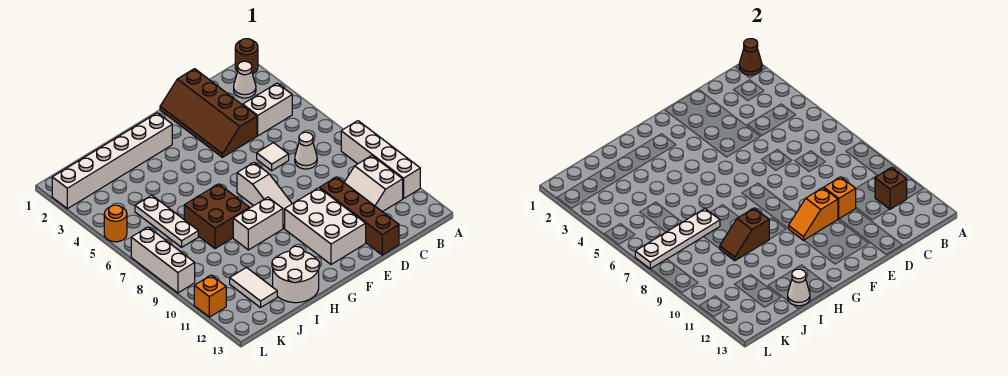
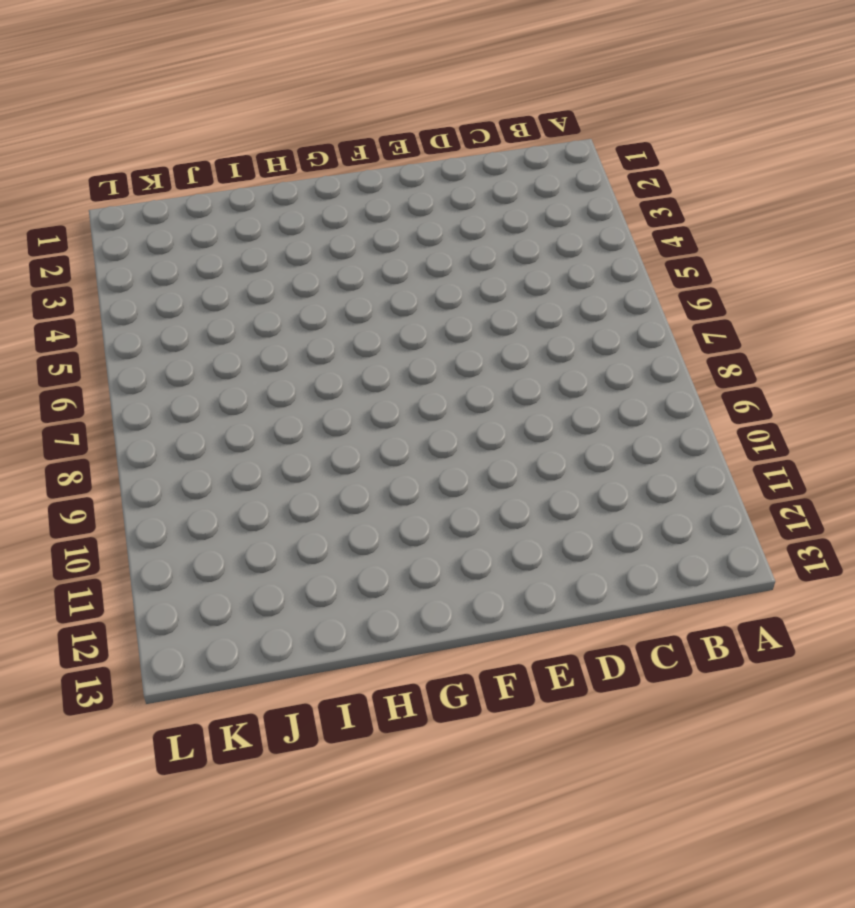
none -> brown 1x1 round brick [235,39,258,74]
none -> white 1x4 brick [341,121,420,199]
none -> white 1x1 cone [234,61,256,98]

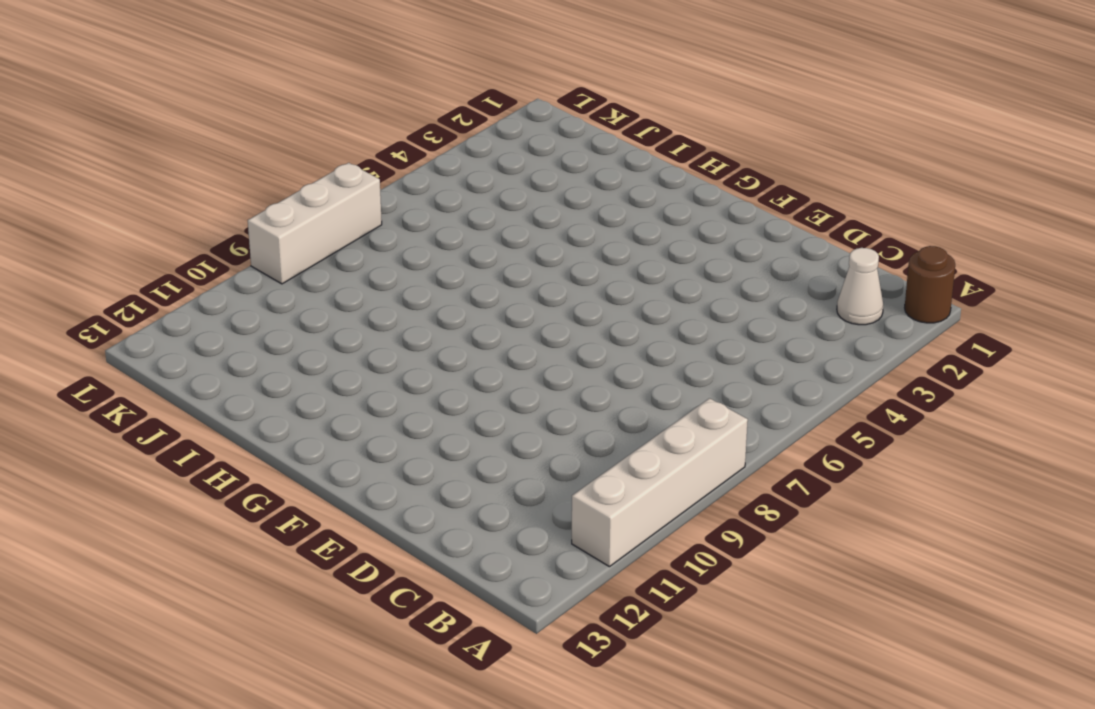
none -> white 1x2 brick [243,83,292,136]
none -> white 2x2 slope [344,156,403,212]
none -> white 1x1 cone [295,132,317,169]

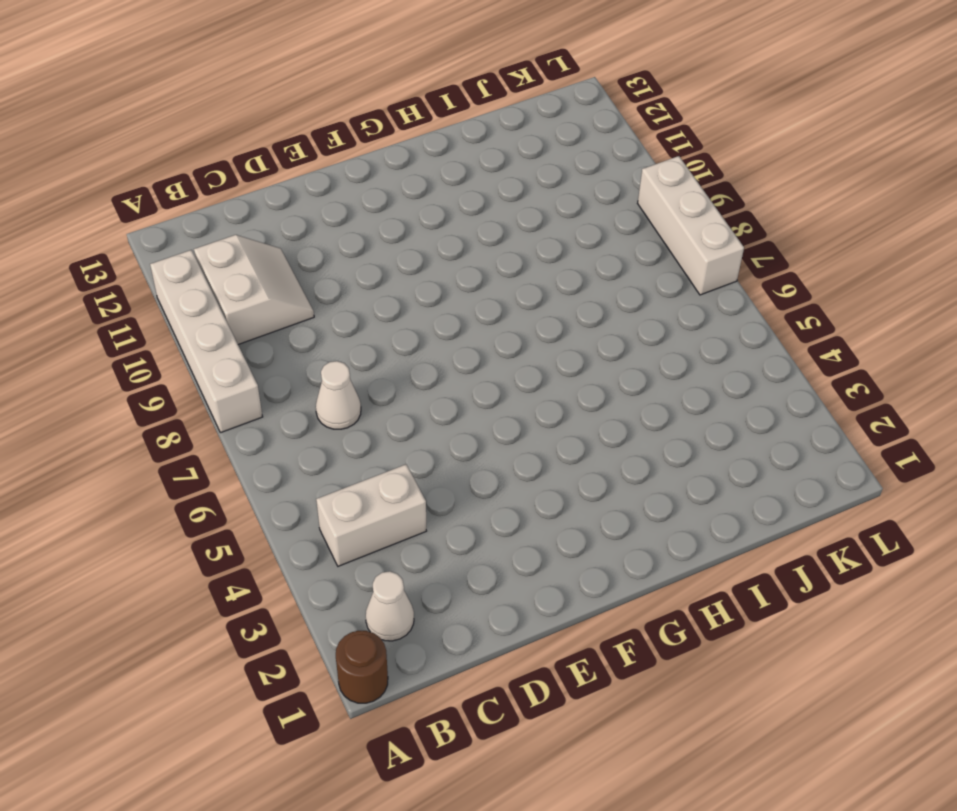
none -> brown 2x4 slope [160,69,257,157]
none -> white 1x1 tile [257,143,289,171]
none -> brown 1x4 brick [320,177,399,255]

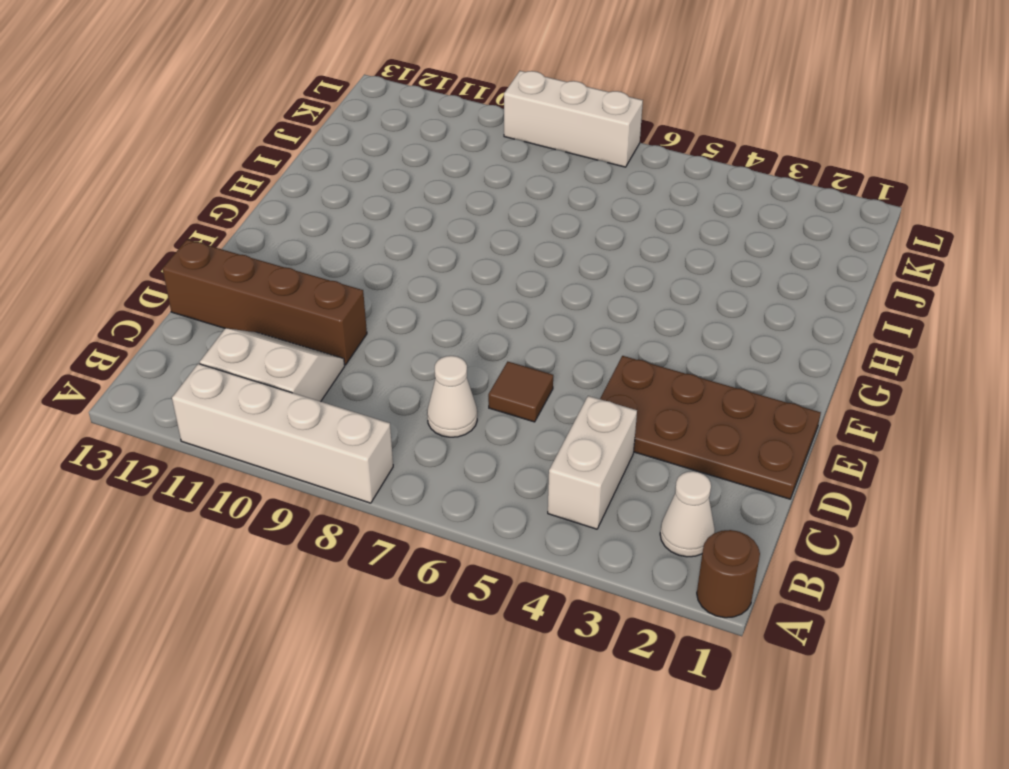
brown 2x4 plate [600,356,821,499] -> brown 2x4 slope [160,69,257,157]
brown 1x1 tile [488,362,553,422] -> white 1x1 tile [257,143,289,171]
none -> white 2x3 brick [285,188,366,264]
none -> white 1x3 slope [237,163,292,228]
none -> white 1x6 brick [52,113,172,209]

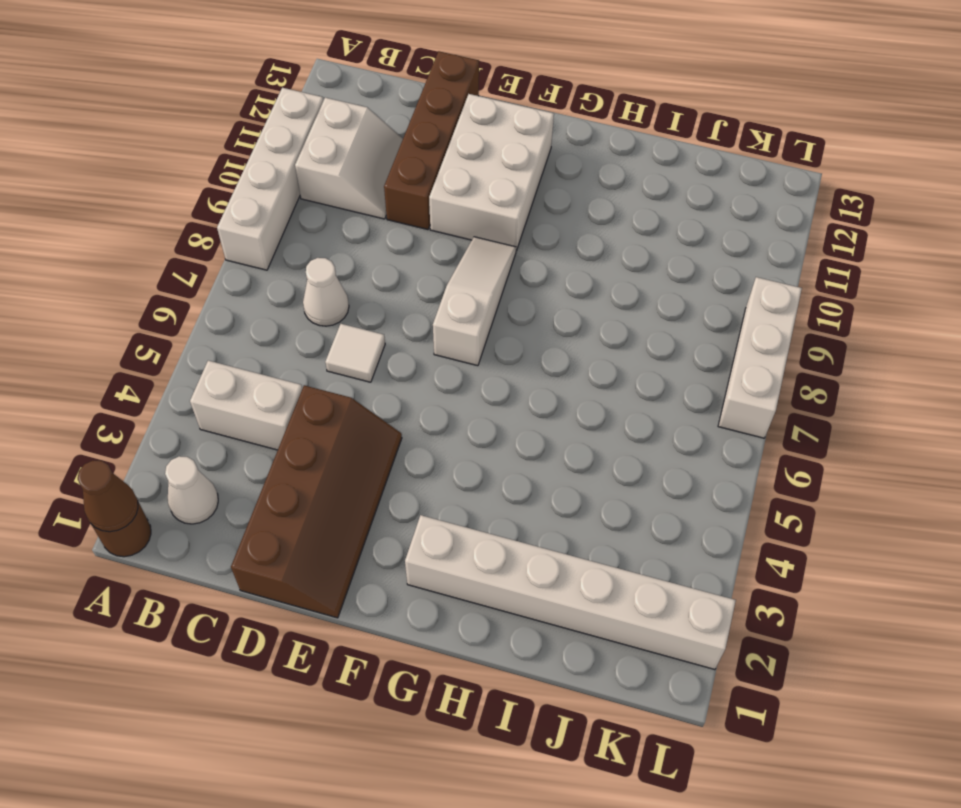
none -> white 1x2 brick [233,197,283,250]
none -> brown 2x2 brick [184,184,249,249]
none -> white 2x2 round brick [272,246,319,303]

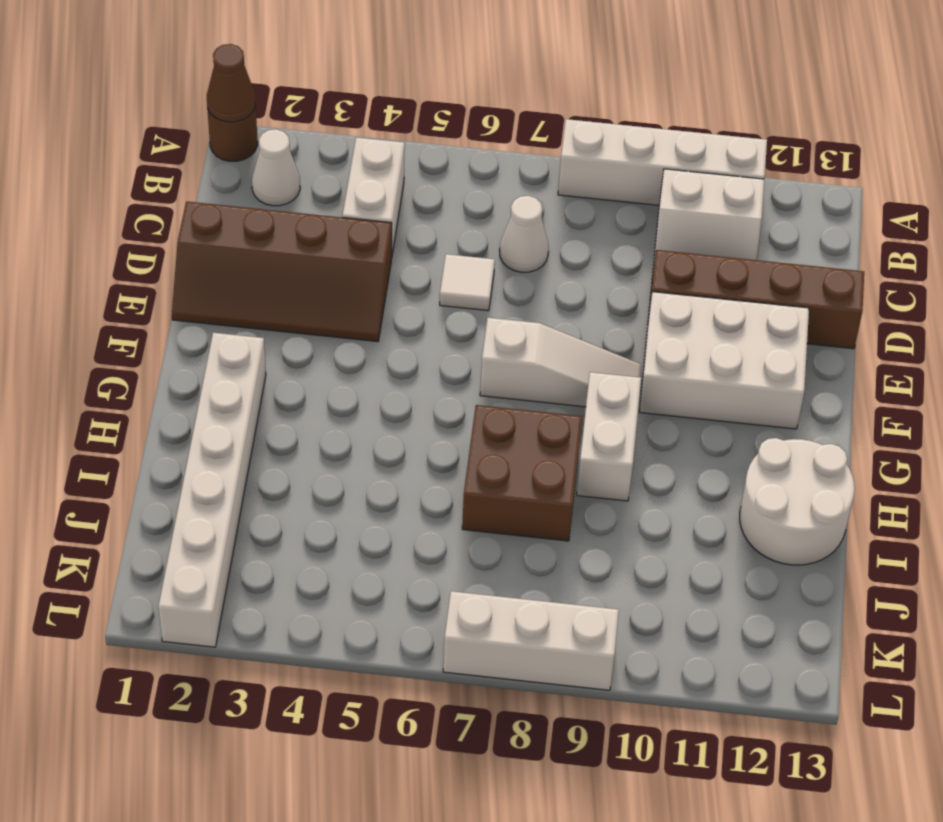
none -> white 1x3 plate [135,195,198,247]
none -> white 1x2 tile [230,268,277,308]
none -> orange 1x1 round brick [104,205,127,242]

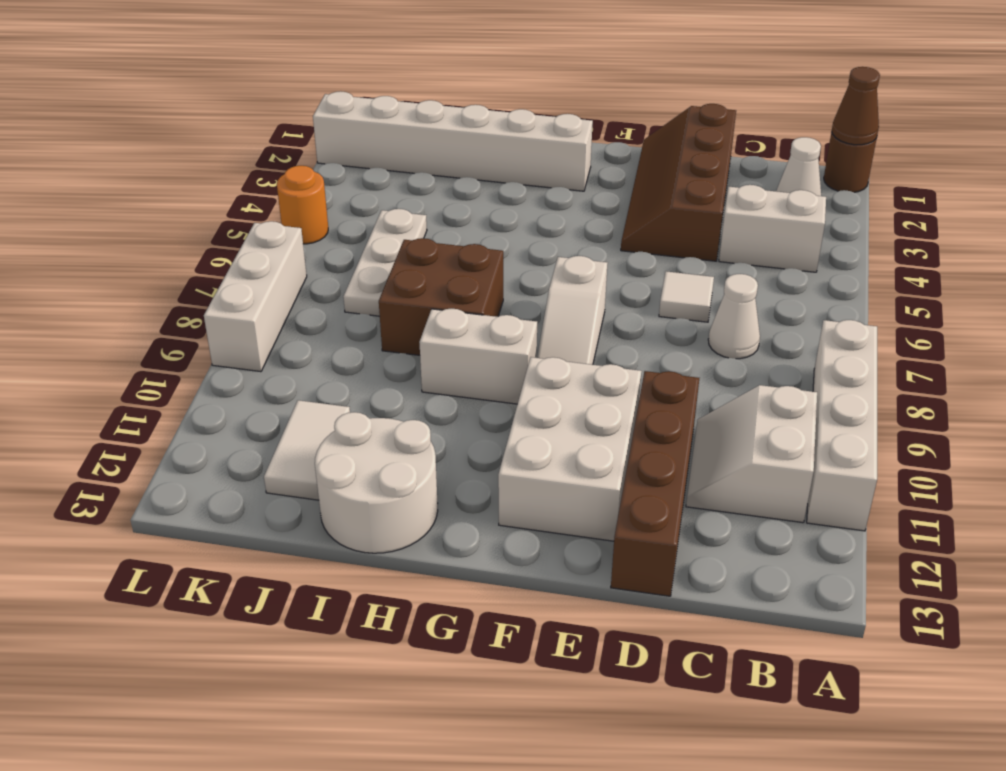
none -> orange 1x1 brick [194,275,226,317]
none -> brown 1x1 brick [875,167,907,209]
none -> orange 1x1 brick [824,177,856,219]

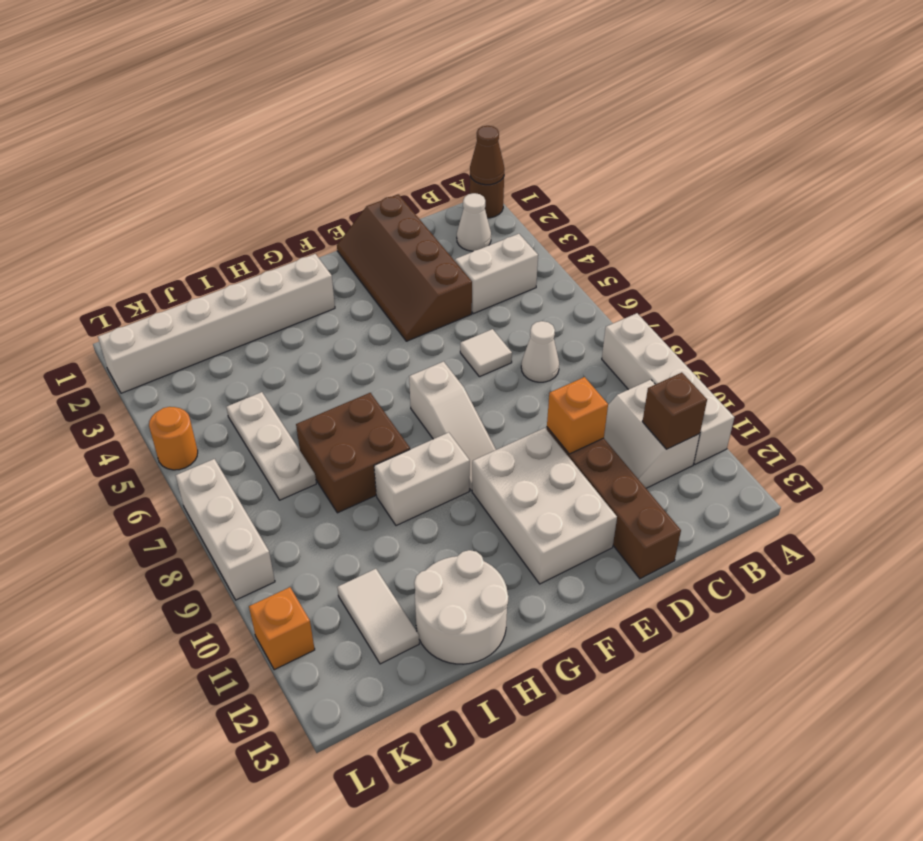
none -> orange 1x2 slope [789,188,838,240]
none -> brown 1x2 slope [720,208,769,261]
none -> white 1x4 plate [635,209,720,269]

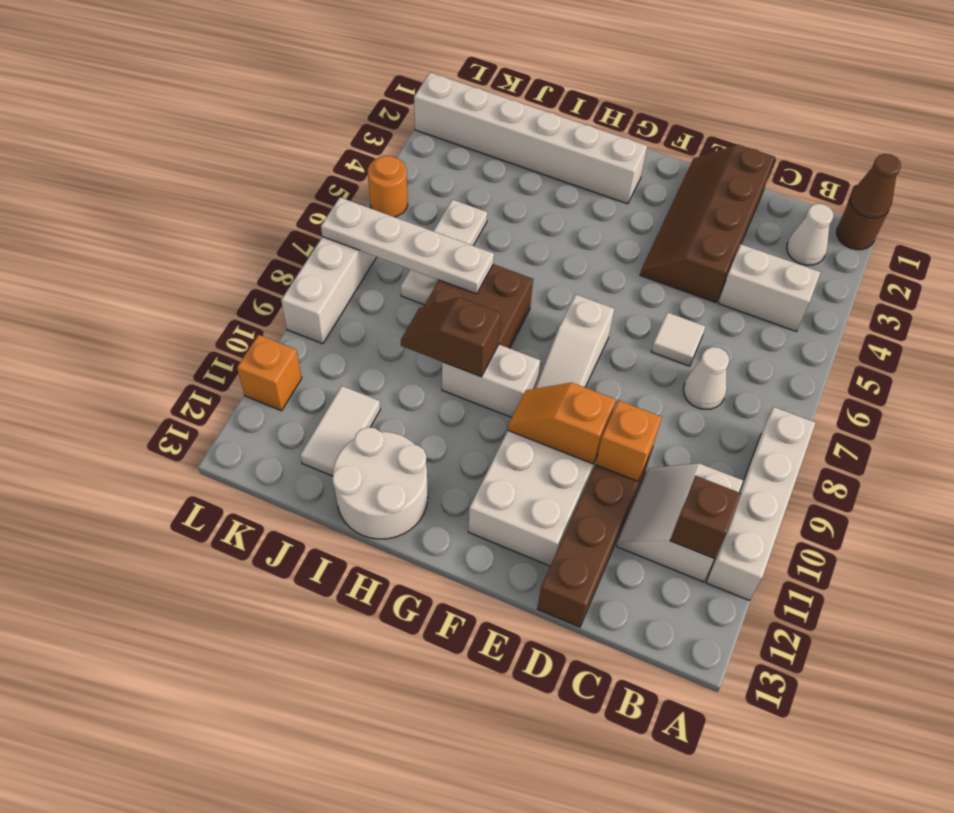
none -> white 1x1 cone [788,269,810,306]

